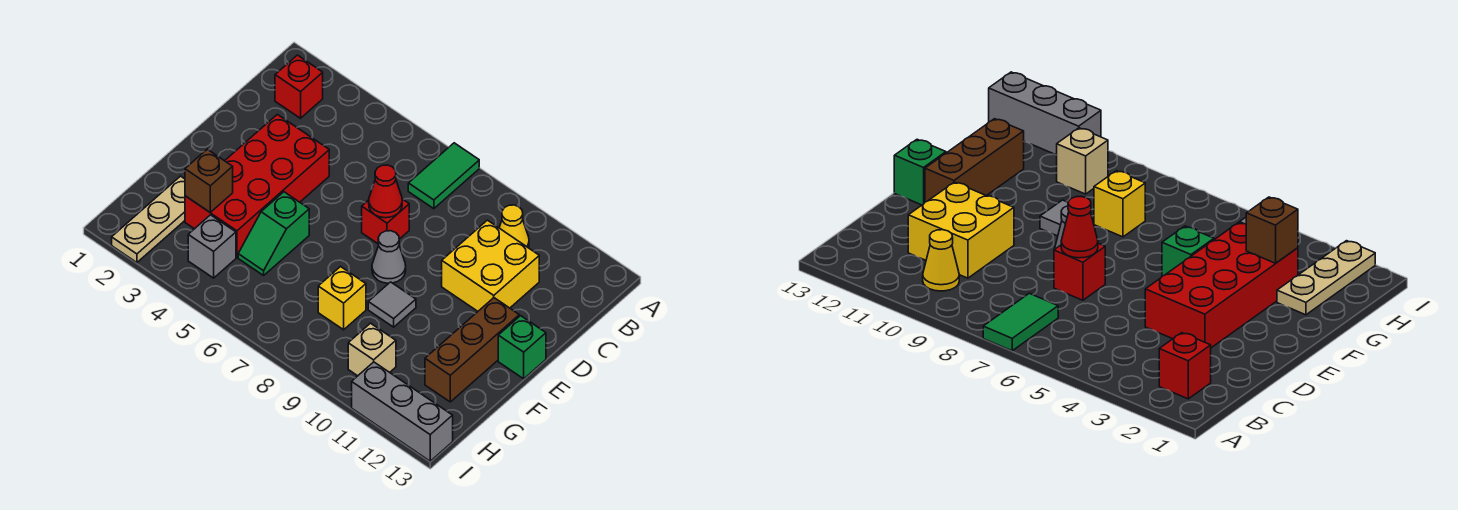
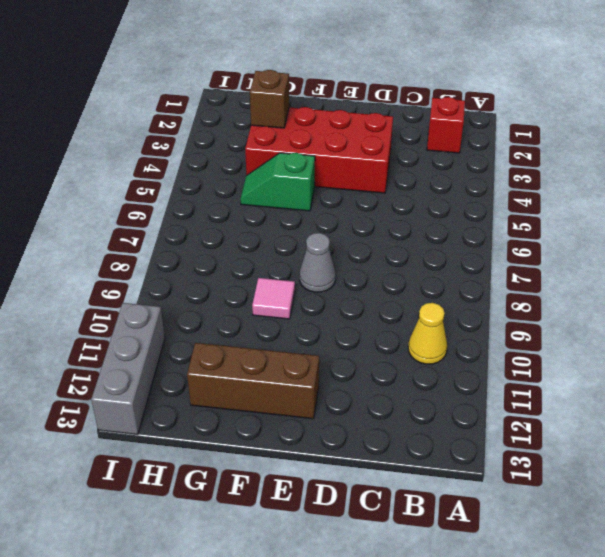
pink 1x1 tile [252,278,295,319] -> grey 1x1 tile [368,282,416,327]
none -> green 1x2 tile [408,143,479,209]
none -> yellow 2x2 brick [442,220,539,311]
none -> red 1x1 brick [362,199,409,244]

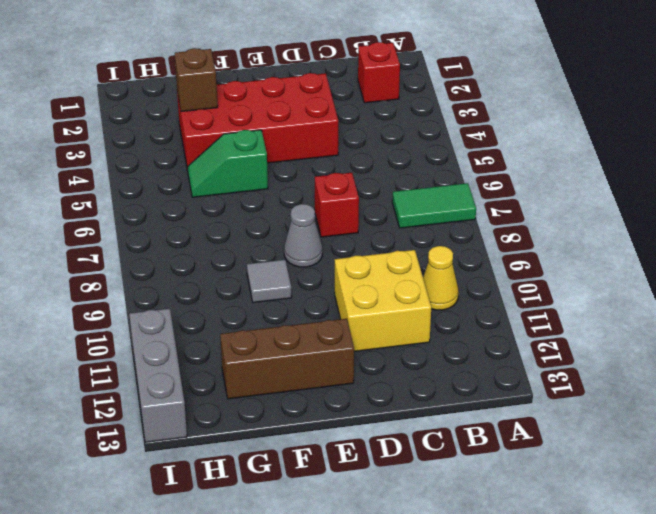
none -> green 1x1 brick [498,316,546,379]
none -> tan 1x3 plate [112,176,185,263]
none -> yellow 1x1 brick [318,267,366,330]

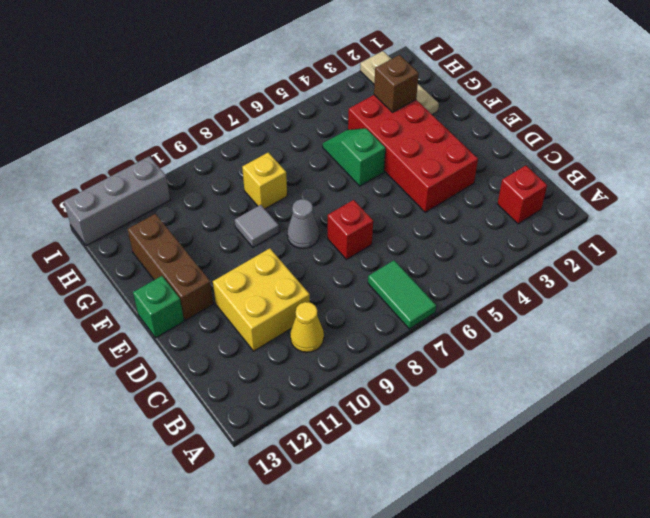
none -> grey 1x1 brick [188,215,236,278]
none -> tan 1x1 brick [348,323,396,376]
none -> red 1x1 cone [369,165,402,218]

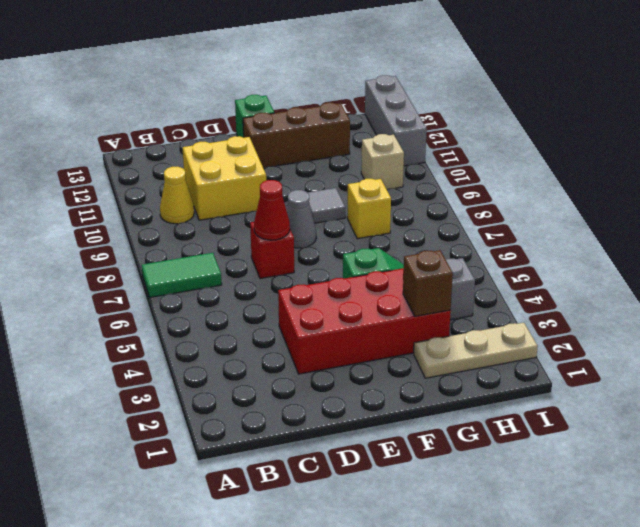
none -> red 1x1 brick [275,55,323,118]

